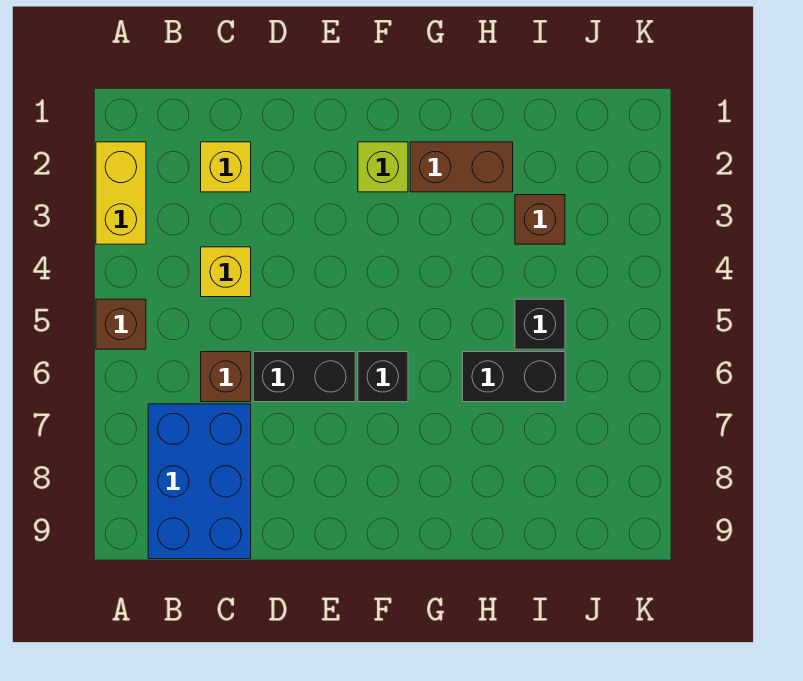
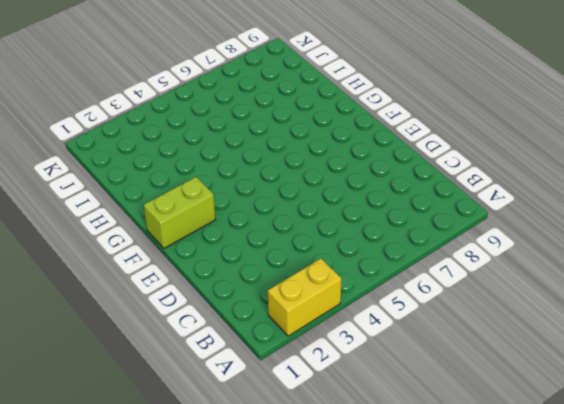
lime 1x2 brick [144,177,216,248] -> lime 1x1 brick [358,142,408,192]
none -> brown 1x1 brick [96,299,146,349]
none -> blue 2x3 brick [148,404,251,559]
none -> yellow 1x1 brick [201,142,251,192]

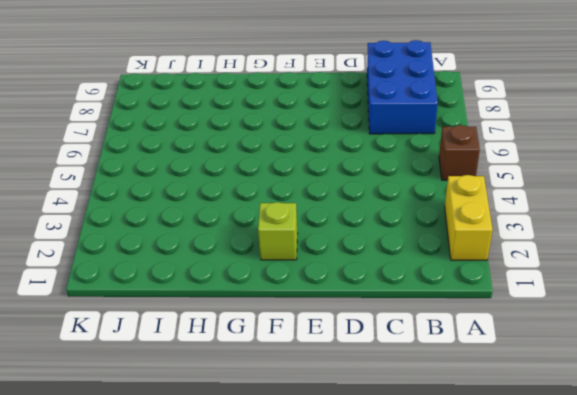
none -> yellow 1x1 brick [201,142,251,192]
none -> yellow 1x1 brick [201,247,251,297]
none -> brown 1x1 brick [201,352,251,402]

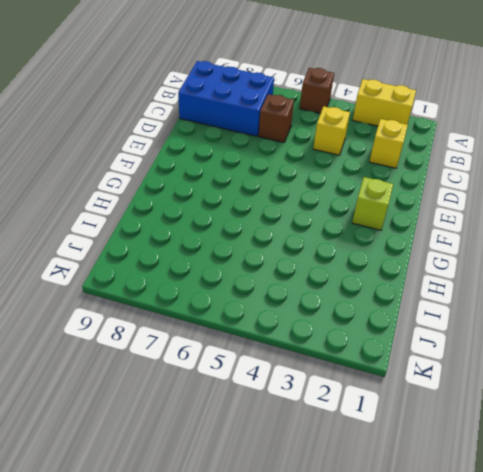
none -> black 1x2 brick [253,352,355,402]
none -> black 1x1 brick [358,352,408,402]
none -> brown 1x2 brick [410,142,513,192]

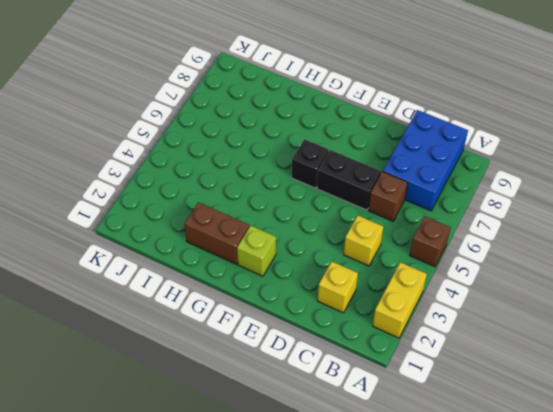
none -> black 1x2 brick [463,352,565,402]
none -> brown 1x1 brick [515,195,565,244]
none -> black 1x1 brick [515,299,565,349]

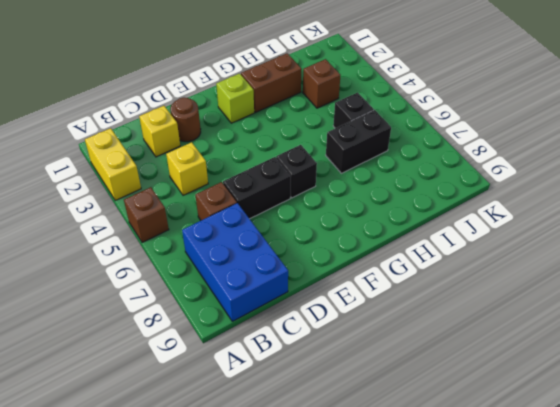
brown 1x1 round brick [170,98,201,142] -> none

